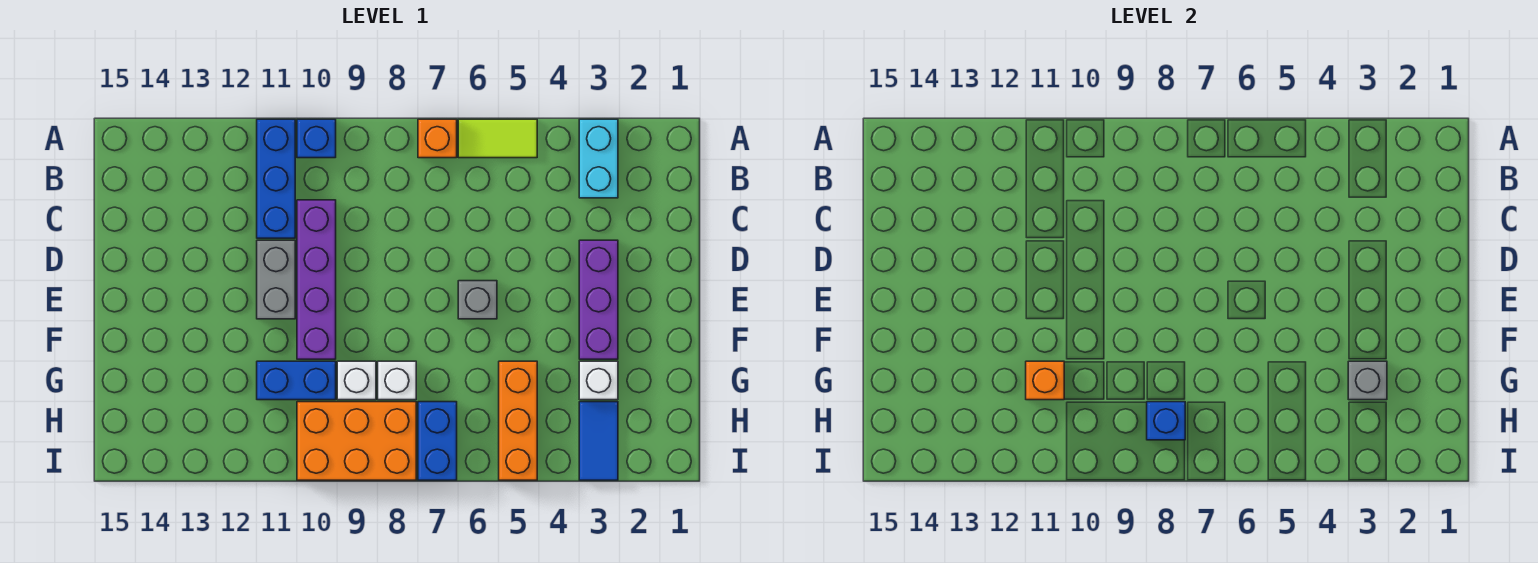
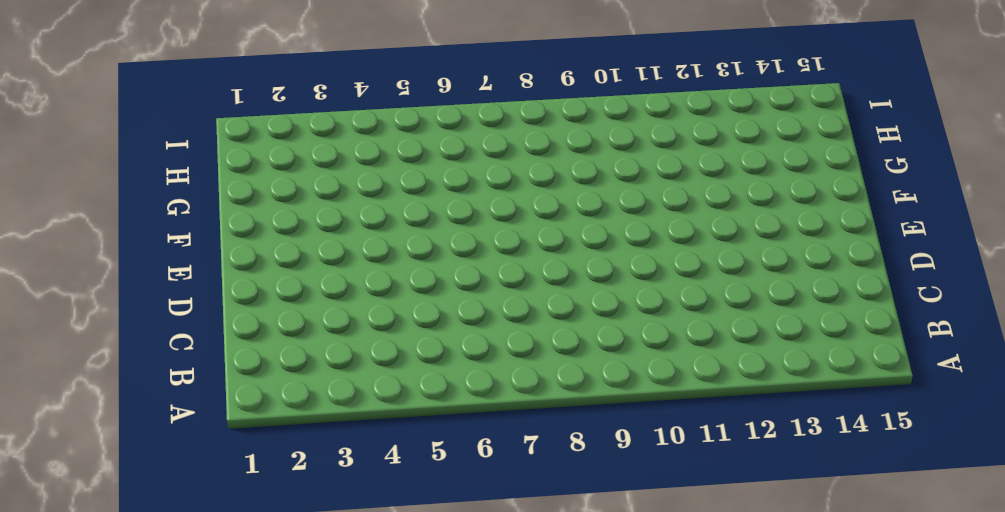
none -> cyan 1x2 brick [579,119,618,198]
none -> lime 1x2 tile [458,119,537,158]
none -> orange 1x1 brick [418,119,457,158]

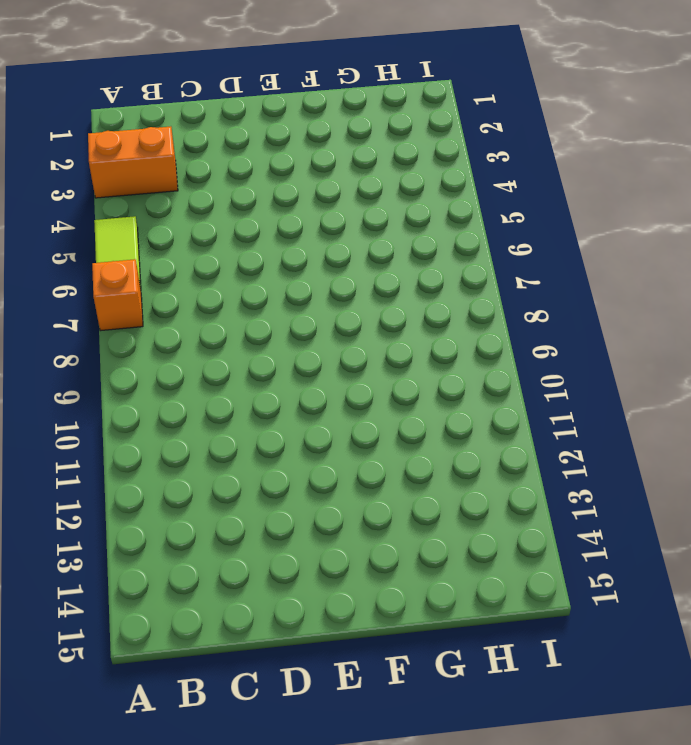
orange 1x2 brick [88,127,178,198] -> cyan 1x2 brick [579,119,618,198]
none -> blue 1x1 brick [297,119,336,158]
none -> blue 1x3 brick [257,119,295,238]
none -> purple 1x4 brick [297,200,336,359]

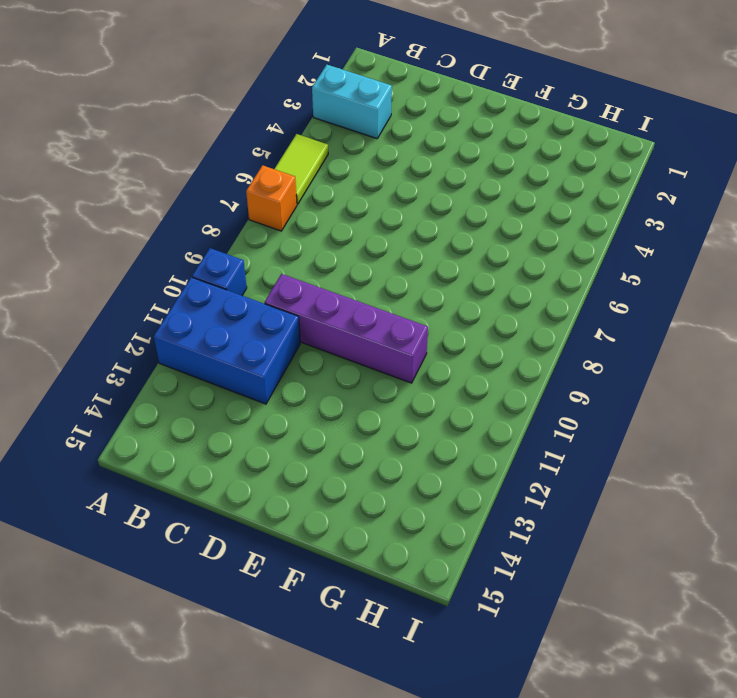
blue 2x3 brick [154,277,300,404] -> blue 1x3 brick [257,119,295,238]
none -> purple 1x3 brick [579,240,618,359]
none -> grey 1x2 brick [257,240,295,319]
none -> grey 1x1 brick [458,281,497,319]

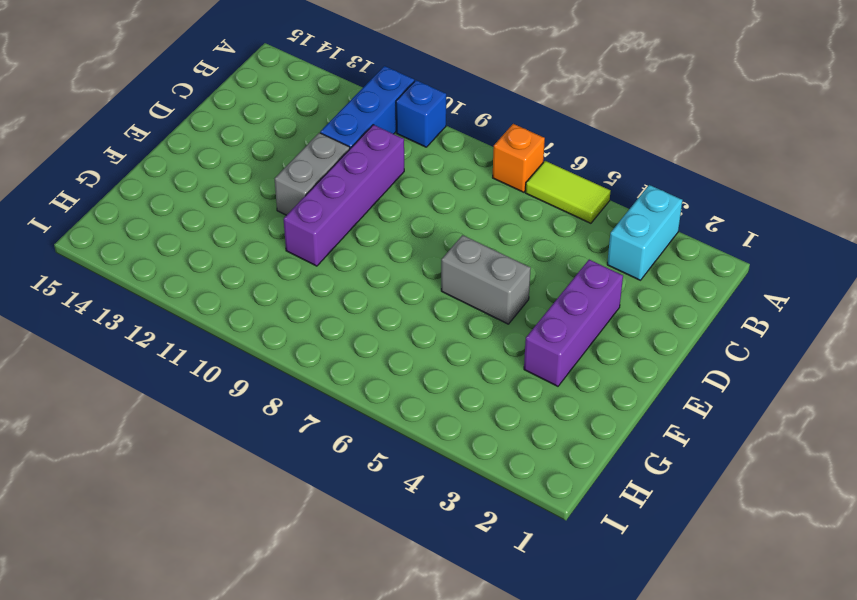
grey 1x2 brick [441,235,531,324] -> grey 1x1 brick [458,281,497,319]
none -> white 1x1 brick [579,361,618,400]
none -> orange 1x3 brick [499,361,537,480]
none -> white 1x1 brick [378,361,416,400]

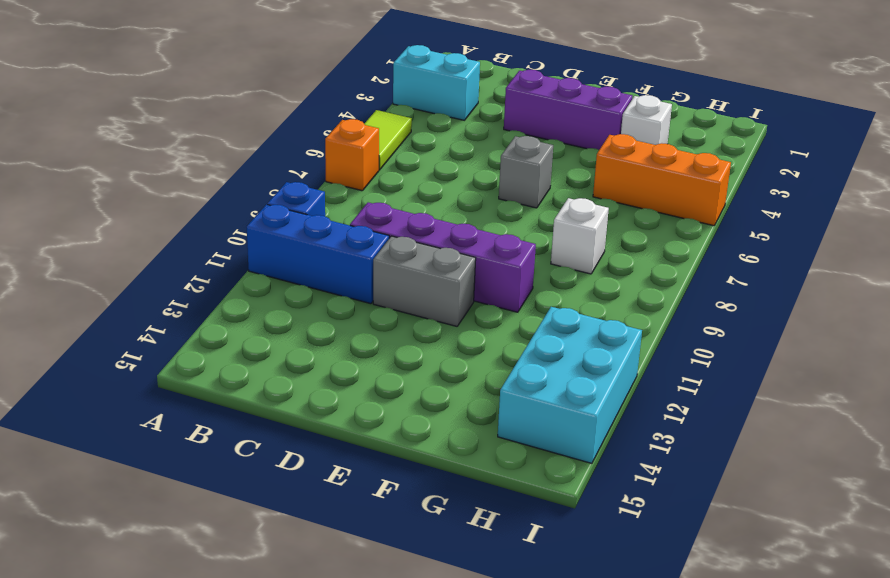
cyan 2x3 brick [498,307,642,463] -> none
none -> white 1x1 brick [337,361,376,400]
none -> blue 1x2 brick [257,361,336,400]
none -> blue 1x2 tile [579,402,618,480]

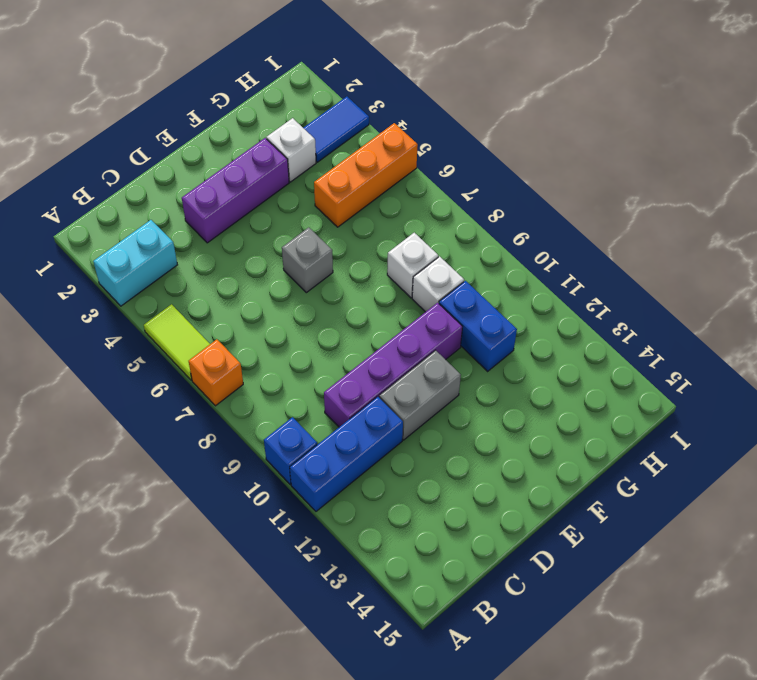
none -> blue 1x2 brick [418,402,457,480]
none -> orange 2x3 brick [297,402,416,480]
none -> grey 1x1 brick [1348,361,1387,400]

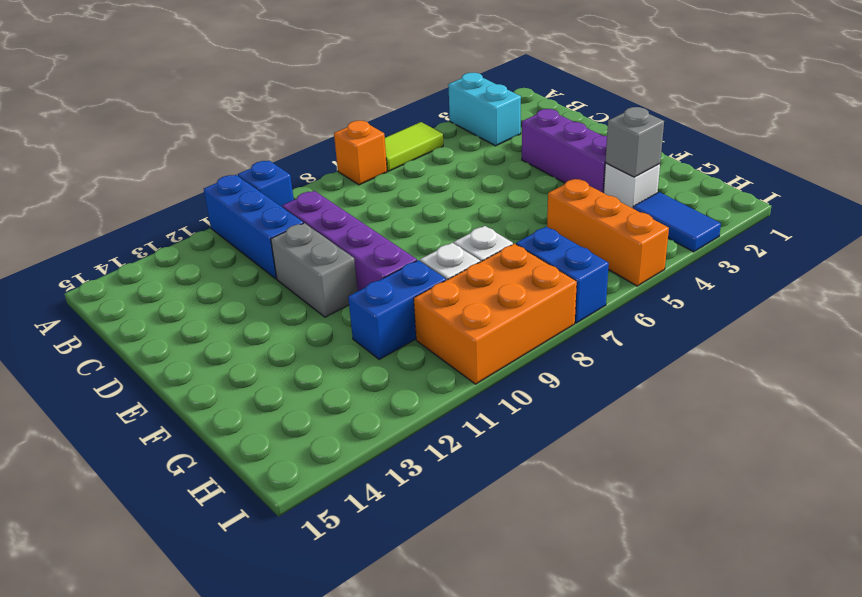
none -> grey 1x1 brick [458,281,497,319]
none -> orange 1x1 brick [1026,361,1064,400]
none -> blue 1x1 brick [1147,402,1185,440]

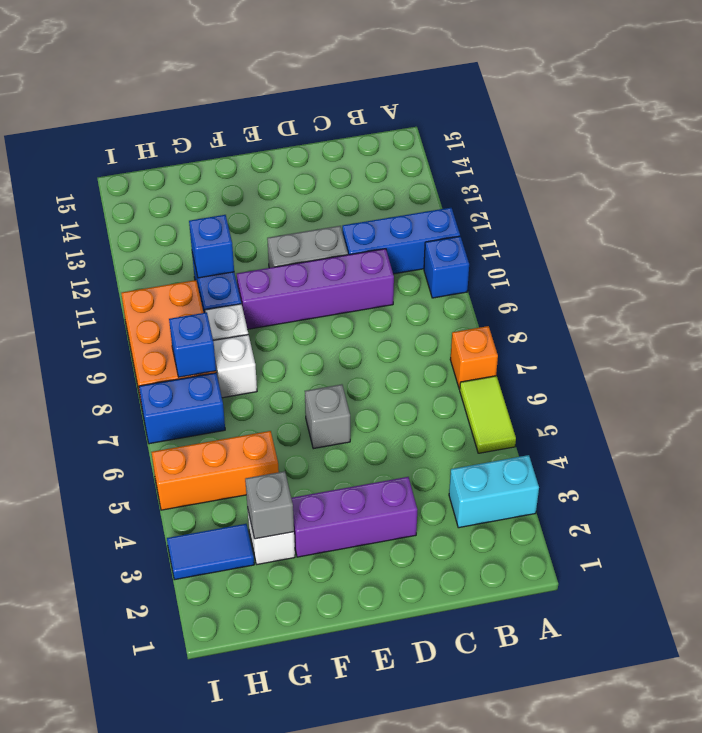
blue 1x1 brick [189,215,234,278] -> orange 1x1 brick [1026,361,1064,400]

